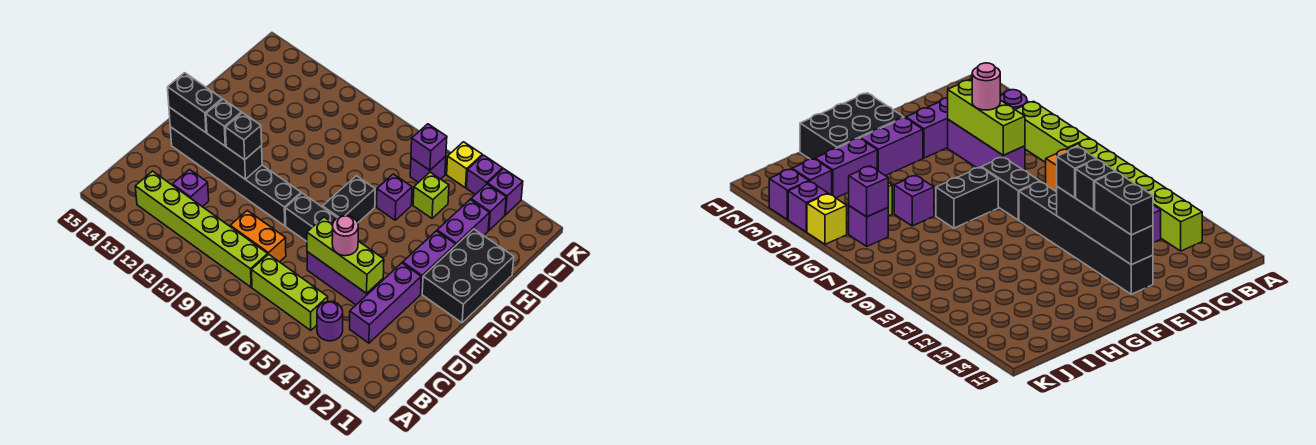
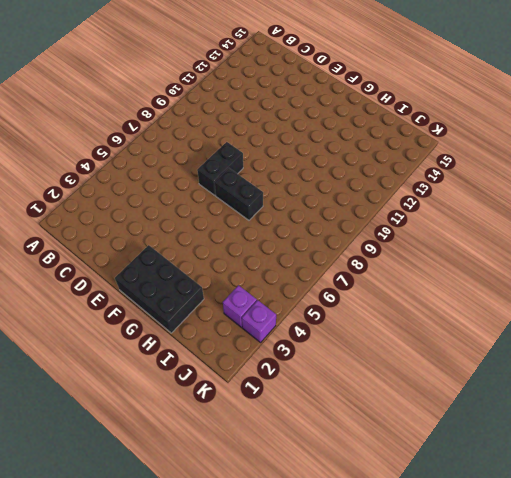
none -> purple 1x1 round brick [317,302,343,341]
none -> lime 1x3 brick [252,254,328,330]
none -> lime 1x6 brick [135,171,268,287]

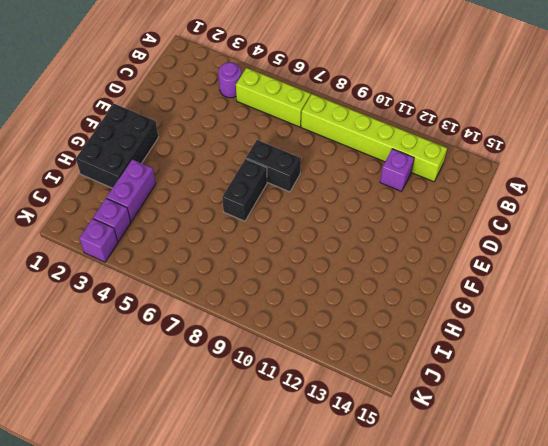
none -> purple 1x3 brick [350,263,421,343]
none -> orange 1x2 brick [230,211,286,262]
none -> purple 1x3 brick [307,252,383,305]

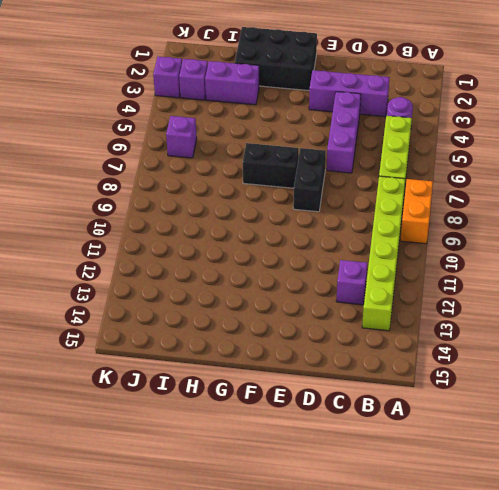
orange 1x2 brick [400,179,433,244] -> orange 1x2 brick moved to [230,211,286,262]
none -> black 1x6 brick [170,127,301,226]
none -> purple 1x2 brick [403,231,456,294]
none -> purple 1x1 brick [377,174,412,220]

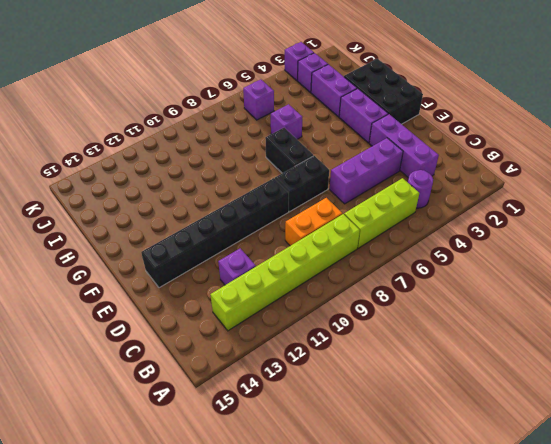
none -> lime 1x1 brick [413,172,449,218]
none -> purple 1x1 brick [466,155,503,194]
none -> yellow 1x1 brick [447,142,482,188]

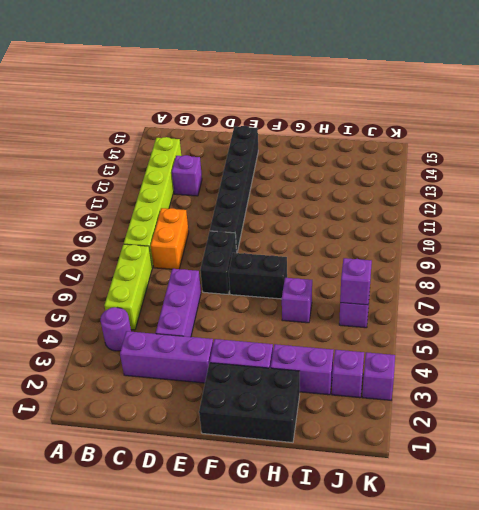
none -> lime 1x1 brick [413,172,449,218]
none -> purple 1x1 brick [466,155,503,194]
none -> yellow 1x1 brick [447,142,482,188]

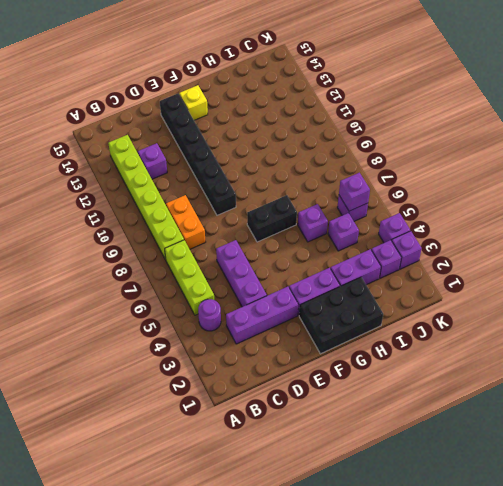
yellow 1x1 brick [179,85,208,120] -> yellow 1x1 brick moved to [447,142,482,188]
purple 1x1 brick [328,213,359,251] -> lime 1x1 brick [413,172,449,218]
none -> black 1x2 brick [285,193,337,241]
none -> lime 1x3 brick [307,217,384,293]
none -> black 1x4 brick [169,107,262,179]

